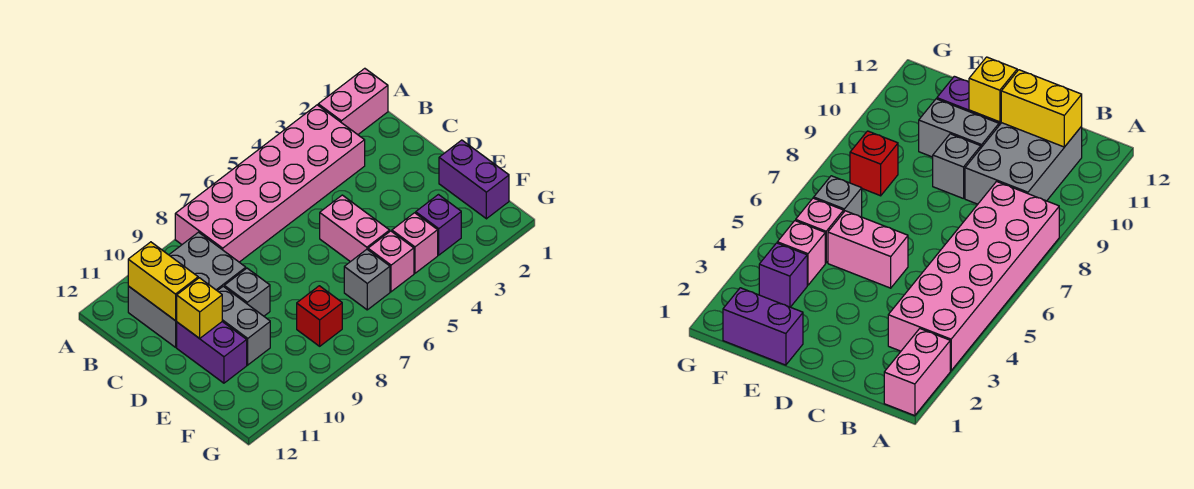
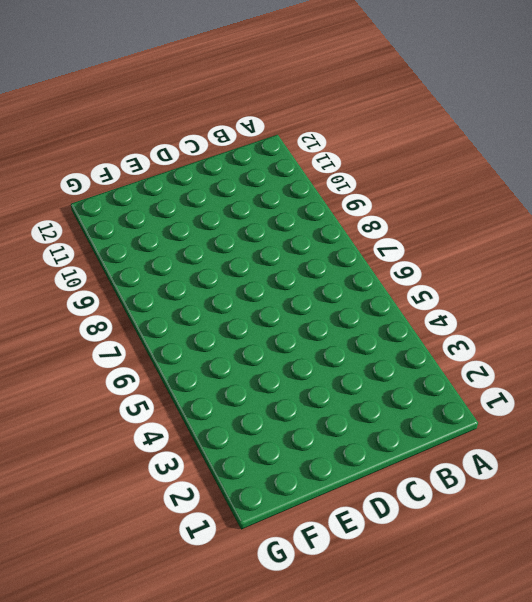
none -> pink 1x2 brick [318,68,388,135]
none -> pink 2x6 brick [175,105,365,262]
none -> grey 2x3 brick [128,232,246,347]

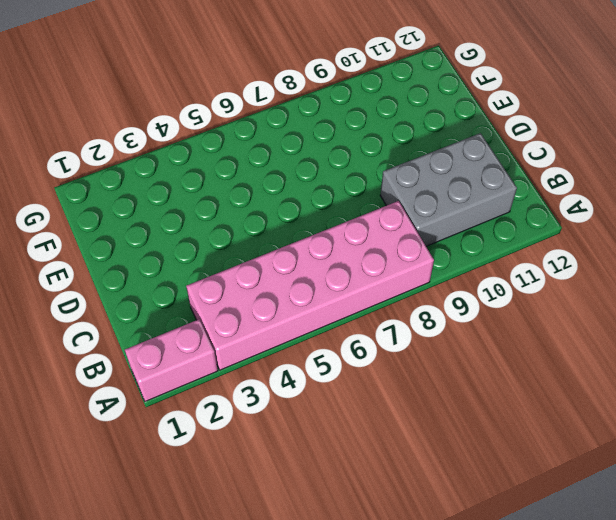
none -> pink 1x2 brick [320,195,390,262]
none -> grey 1x1 brick [224,268,270,316]
none -> grey 1x2 brick [218,286,270,365]

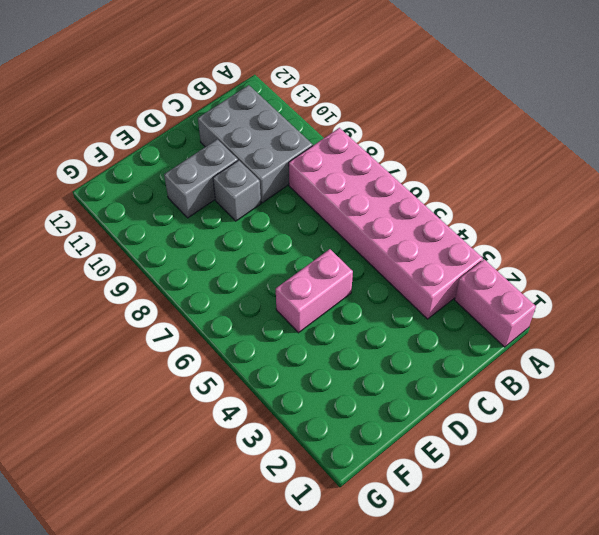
none -> purple 1x2 brick [177,322,247,383]
none -> purple 1x2 brick [439,140,509,219]
none -> purple 1x1 brick [416,195,461,255]

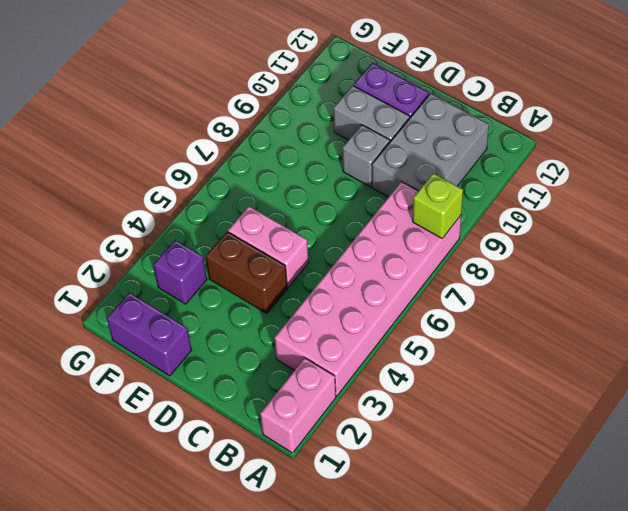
lime 1x1 brick [413,173,463,238] -> none
brown 1x2 brick [206,232,287,313] -> none
none -> pink 1x1 brick [392,213,438,273]
none -> pink 1x1 brick [368,231,414,292]
none -> grey 1x1 brick [344,249,390,310]

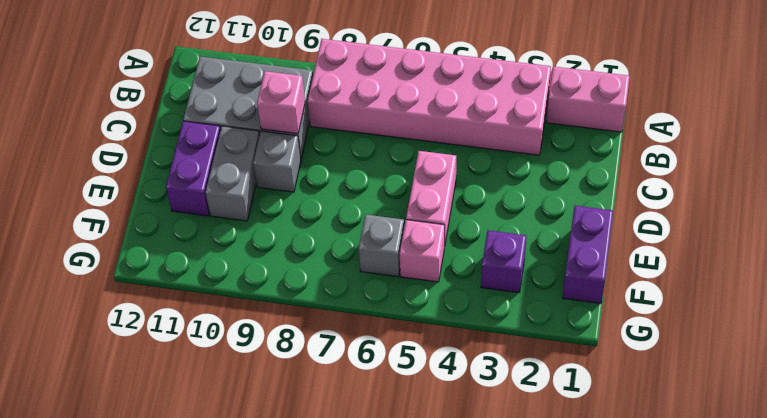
pink 1x1 brick [257,71,305,134] -> pink 1x1 brick moved to [392,213,438,273]
none -> red 1x1 brick [297,286,342,346]
none -> yellow 1x2 brick [128,242,198,321]
none -> yellow 1x1 brick [177,278,222,338]

